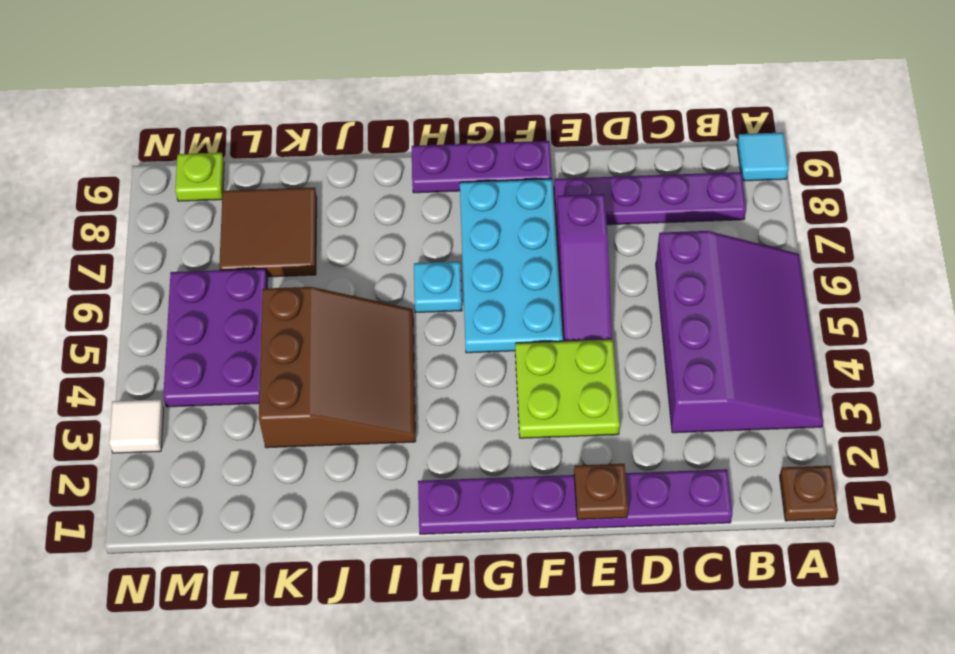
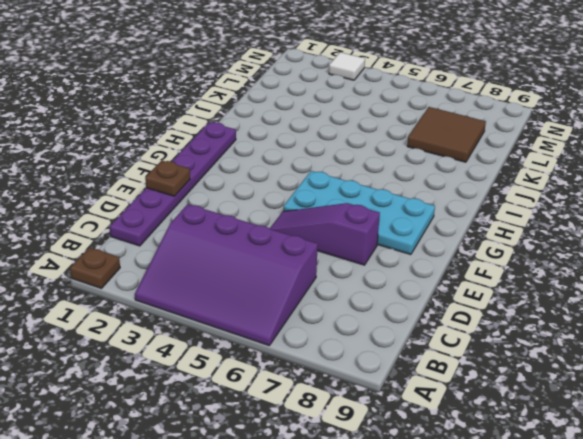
none -> cyan 1x1 tile [737,132,789,181]
none -> purple 1x4 plate [554,172,746,226]
none -> lime 2x2 plate [515,340,620,438]

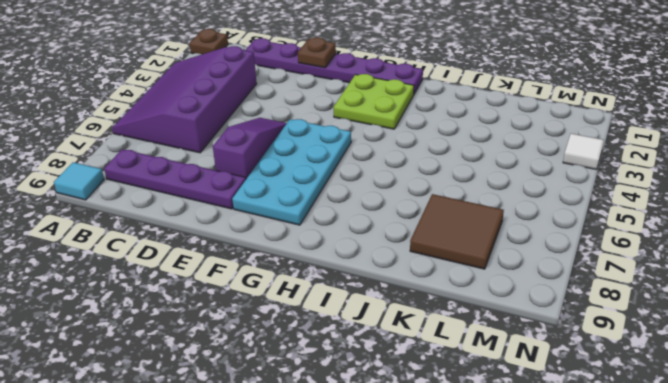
lime 2x2 plate [334,74,414,129] -> lime 2x2 plate moved to [515,340,620,438]
none -> purple 1x3 plate [412,141,552,193]
none -> cyan 1x1 plate [414,262,462,312]
none -> brown 3x3 slope [259,287,416,448]

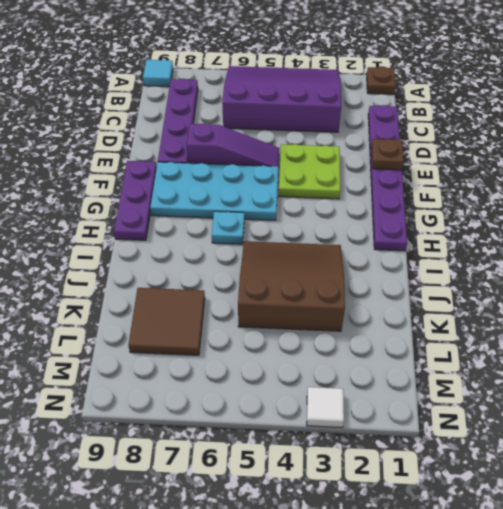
none -> purple 2x3 plate [163,269,268,407]
none -> lime 1x1 plate [175,153,224,201]

